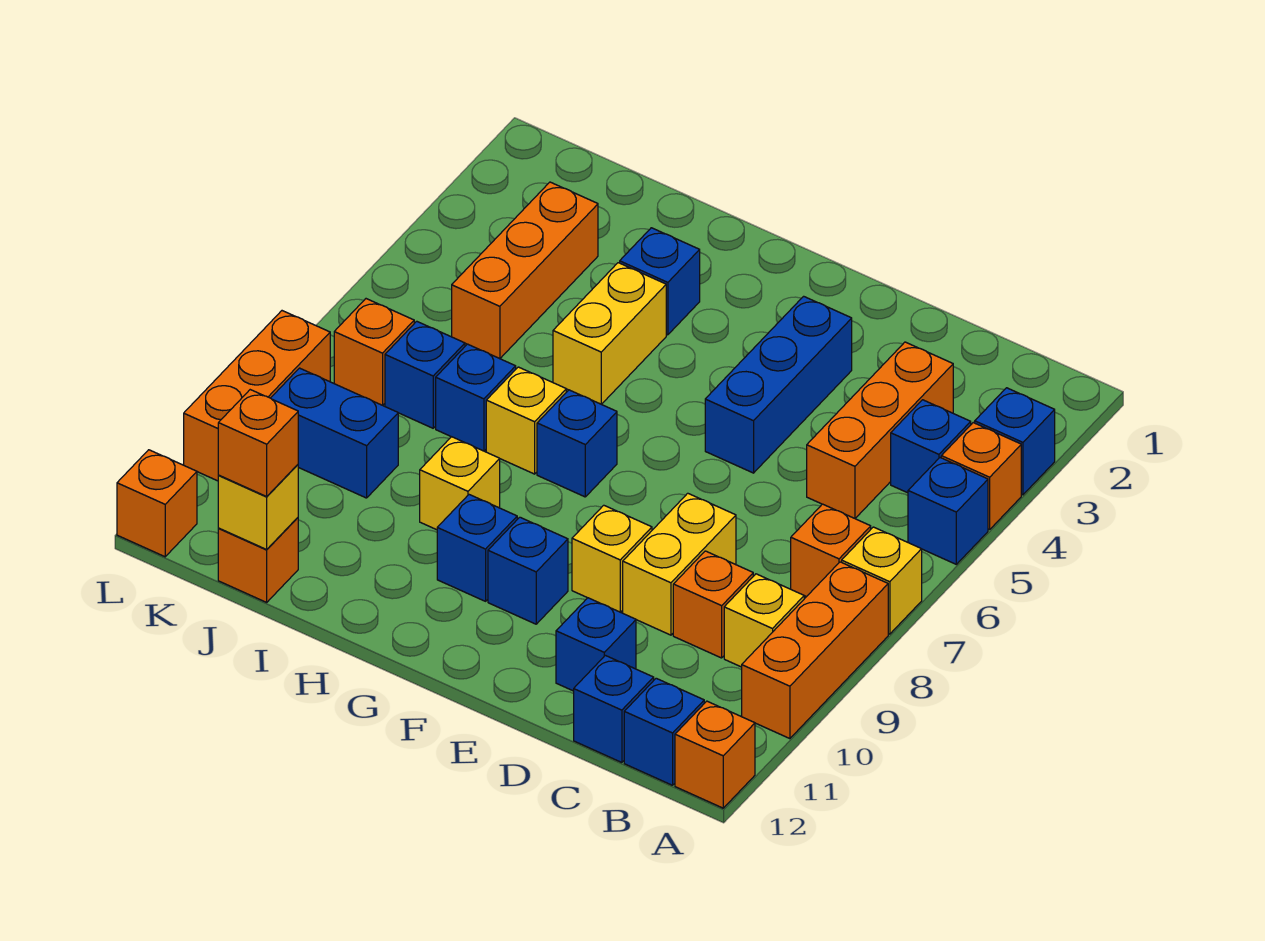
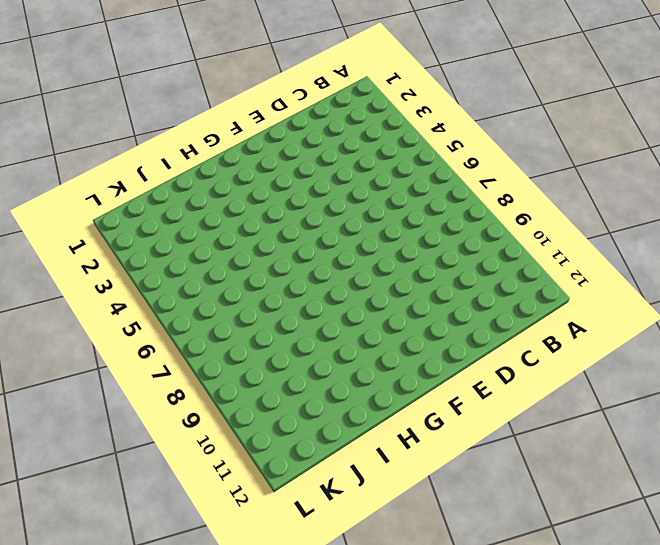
none -> blue 1x1 brick [975,388,1055,495]
none -> orange 1x1 brick [941,423,1021,530]
none -> blue 1x1 brick [908,458,988,564]
none -> yellow 1x1 brick [842,527,922,634]

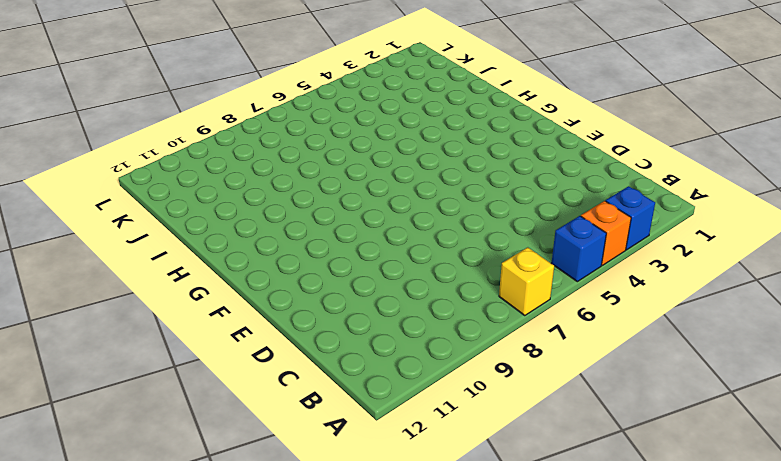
none -> orange 1x3 brick [742,562,888,739]
none -> orange 1x1 brick [675,701,755,808]
none -> blue 1x1 brick [891,400,971,493]
none -> orange 1x1 brick [791,504,871,597]

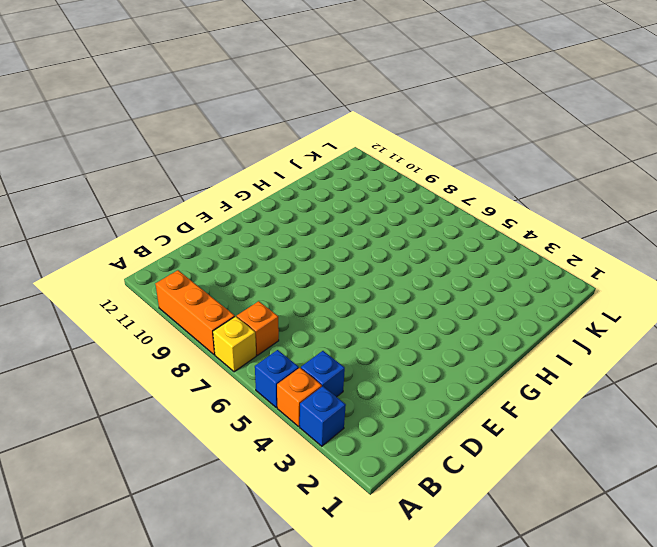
none -> orange 1x1 brick [675,701,755,808]
none -> yellow 1x1 brick [724,574,804,667]
none -> blue 1x1 brick [624,678,704,785]
none -> orange 1x3 brick [807,342,953,518]

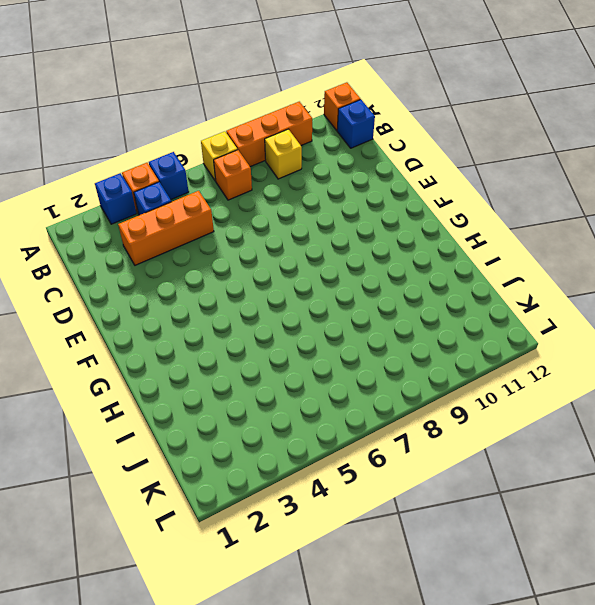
none -> orange 1x1 brick [673,551,753,658]
none -> blue 1x1 brick [574,655,654,763]
none -> yellow 1x2 brick [623,493,736,635]
none -> blue 1x1 brick [556,598,636,691]

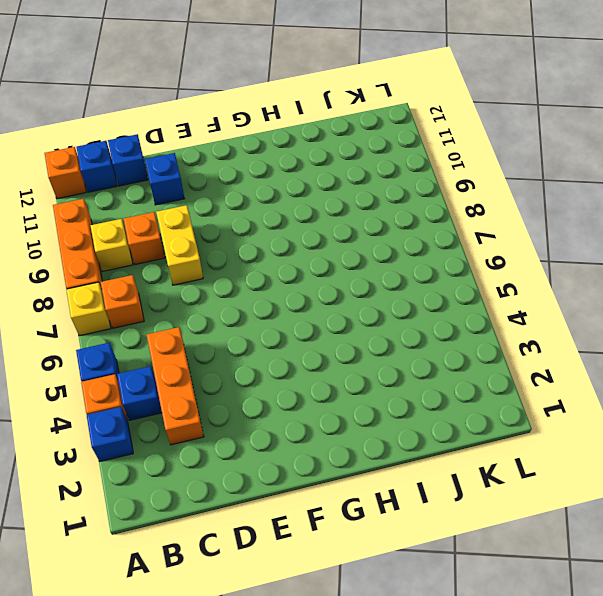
none -> blue 1x3 brick [705,296,852,473]
none -> yellow 1x1 brick [572,505,652,612]
none -> blue 1x1 brick [488,517,568,624]
none -> blue 1x1 brick [537,390,617,497]

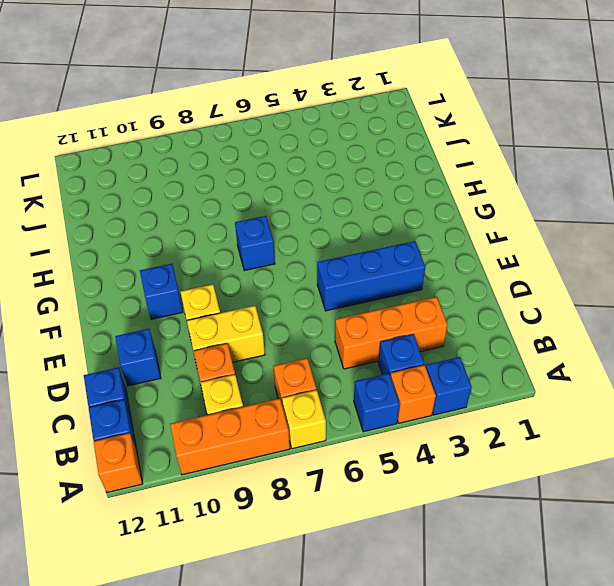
none -> blue 1x1 brick [437,495,517,601]
none -> blue 1x1 brick [620,228,700,335]
none -> yellow 1x2 brick [553,263,666,404]
none -> yellow 1x1 brick [486,367,566,474]

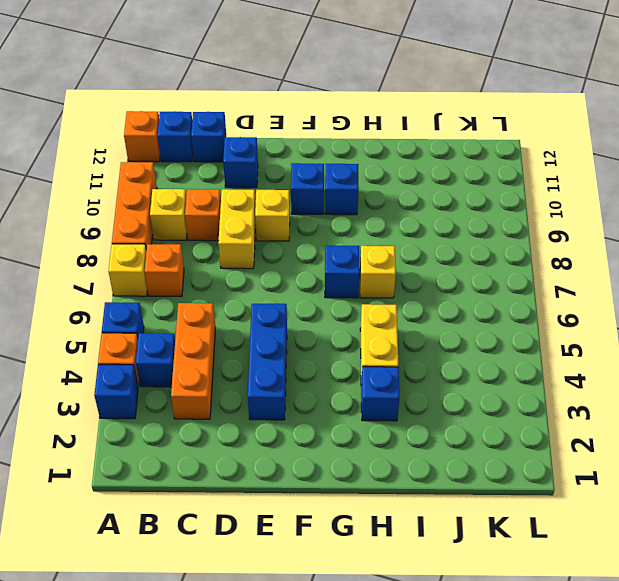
none -> yellow 1x1 brick [420,437,500,530]
none -> blue 1x1 brick [436,344,516,451]
none -> orange 1x3 brick [452,182,598,359]
none -> blue 1x1 brick [385,321,465,428]

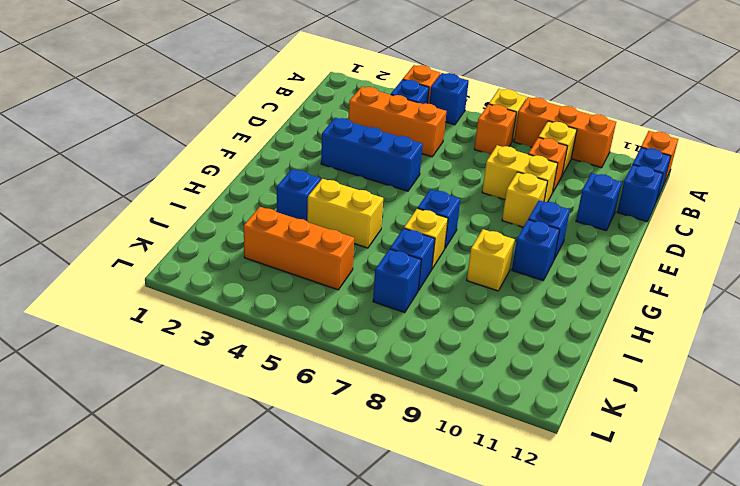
none -> blue 1x1 brick [975,388,1055,495]
none -> blue 1x2 brick [271,368,398,498]
none -> orange 1x1 brick [218,518,298,602]
none -> orange 1x1 brick [334,299,414,405]

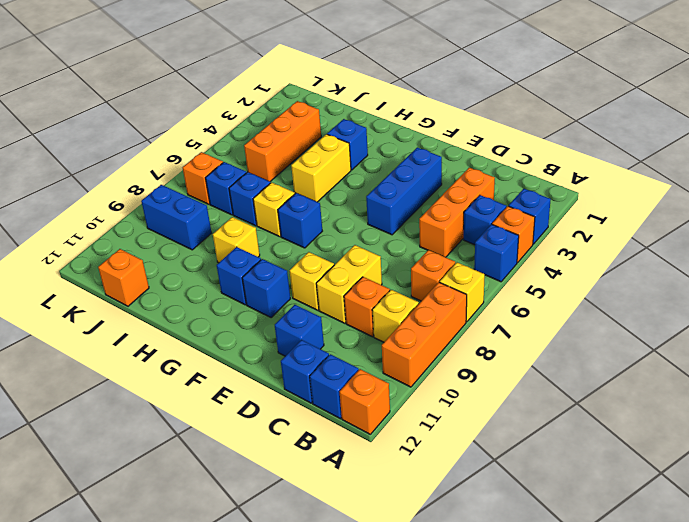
none -> orange 1x3 brick [184,311,330,481]
none -> orange 1x1 brick [117,450,197,557]
none -> yellow 1x1 brick [218,465,298,549]
none -> orange 1x1 brick [218,390,298,496]

